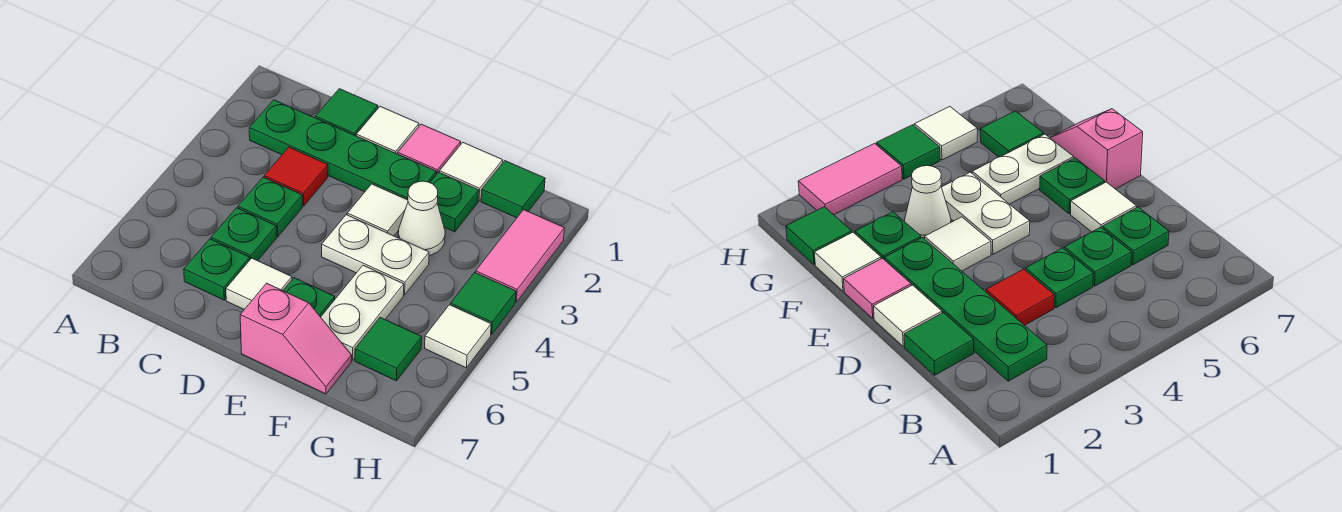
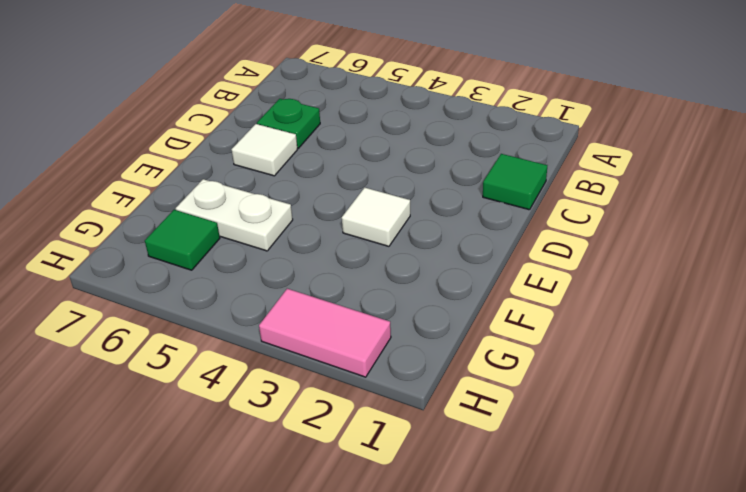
none -> green 1x4 plate [249,100,436,200]
none -> red 1x1 tile [264,147,328,206]
none -> green 1x1 plate [238,177,302,237]

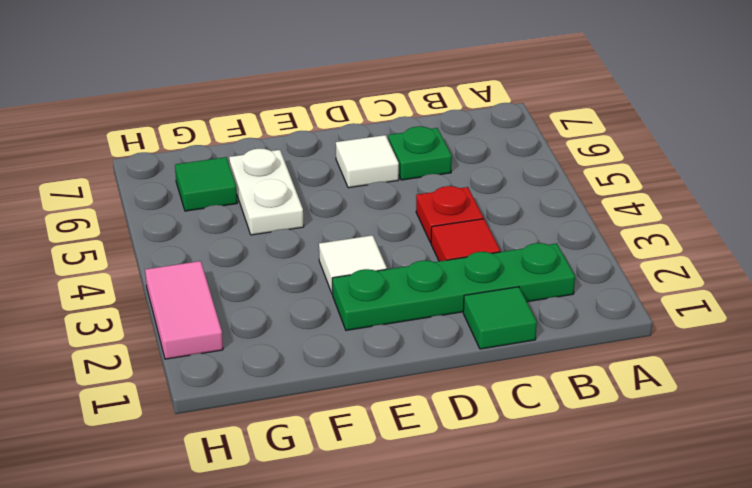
red 1x1 plate [416,186,483,243] -> green 1x1 plate [238,177,302,237]
none -> green 1x1 plate [211,208,276,261]
none -> white 1x1 tile [356,107,419,154]
none -> pink 1x1 tile [398,124,461,174]

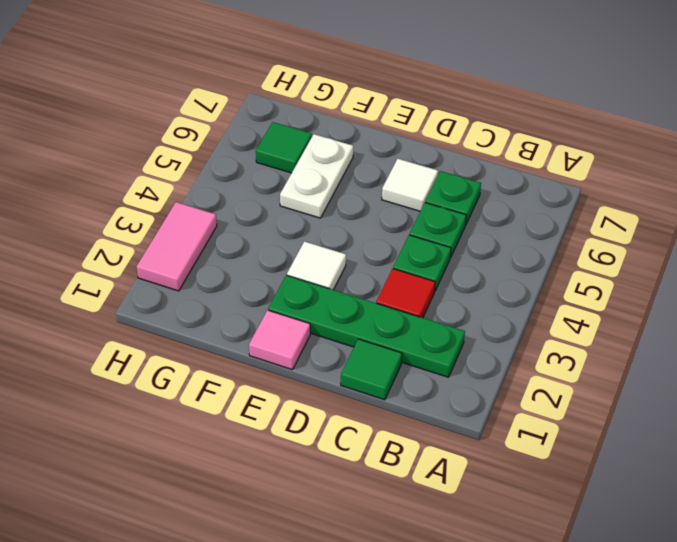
none -> white 1x1 tile [356,107,419,154]
none -> white 1x2 plate [322,215,429,295]
none -> green 1x1 plate [283,278,335,317]

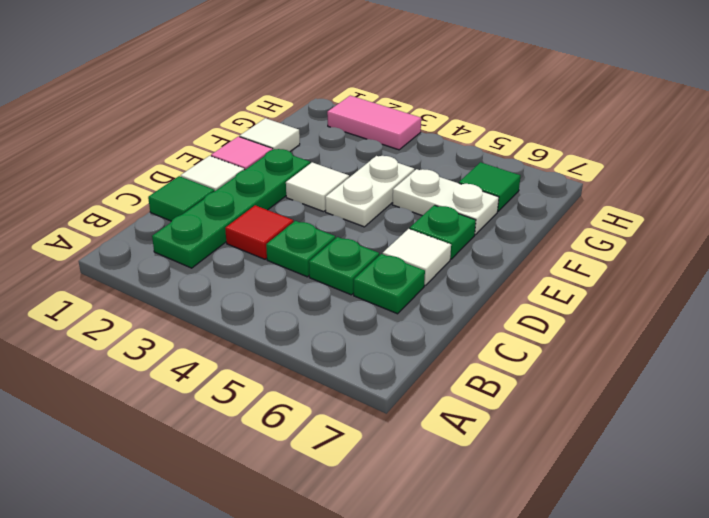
none -> pink 1x2 slope [240,283,352,394]
none -> green 1x1 plate [430,172,479,232]
none -> white 1x1 cone [398,181,445,256]

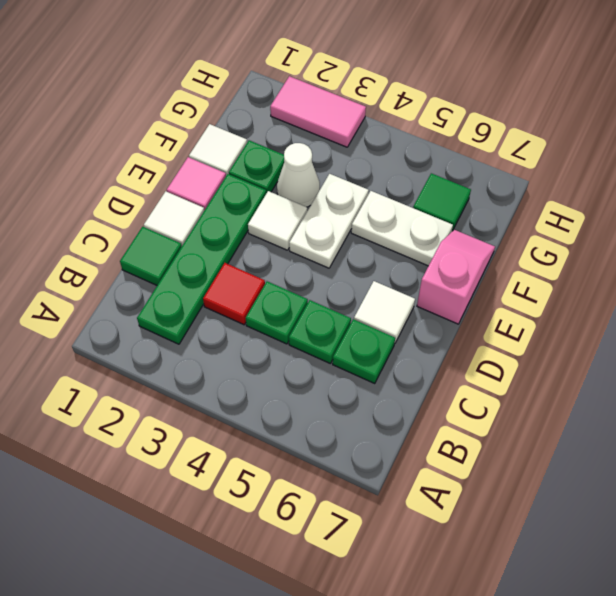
none -> green 1x1 plate [283,278,335,317]
none -> green 1x1 tile [481,161,545,218]
none -> green 1x1 tile [451,273,516,335]

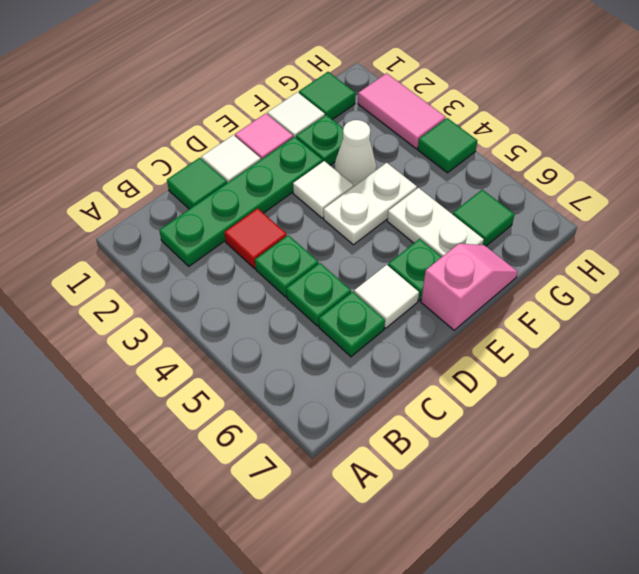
none -> white 1x1 tile [425,305,491,368]

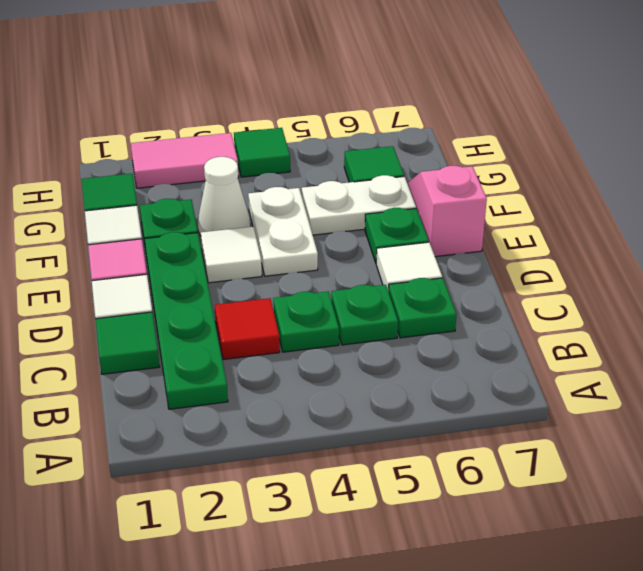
none -> white 1x1 tile [425,305,491,368]

